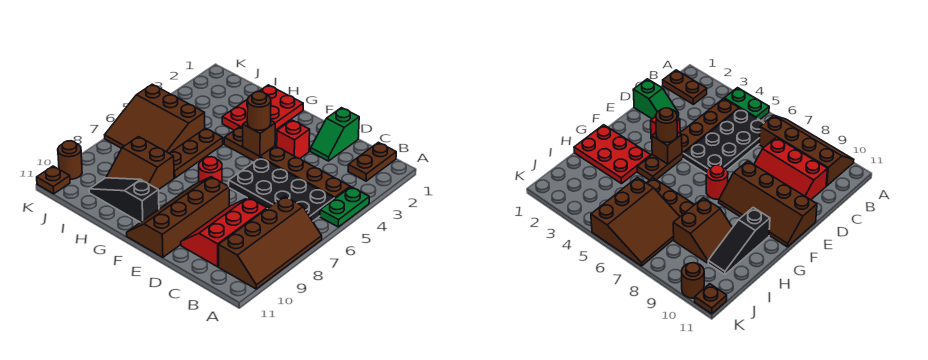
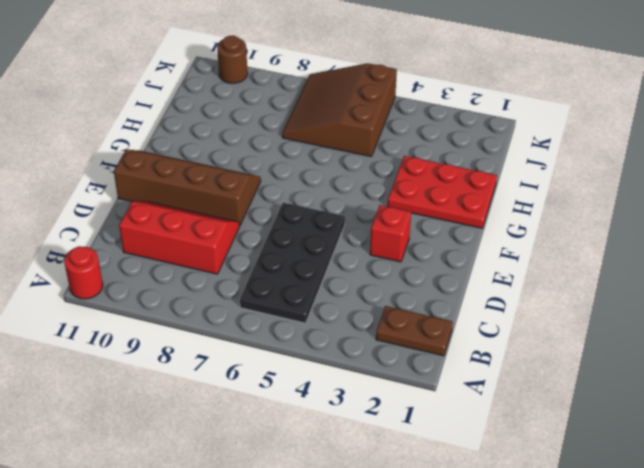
red 1x1 round brick [64,246,103,299] -> red 1x1 round brick moved to [199,157,222,182]
none -> green 1x2 plate [320,187,369,227]
none -> brown 2x4 slope [219,196,322,289]
none -> brown 1x6 plate [224,127,350,199]

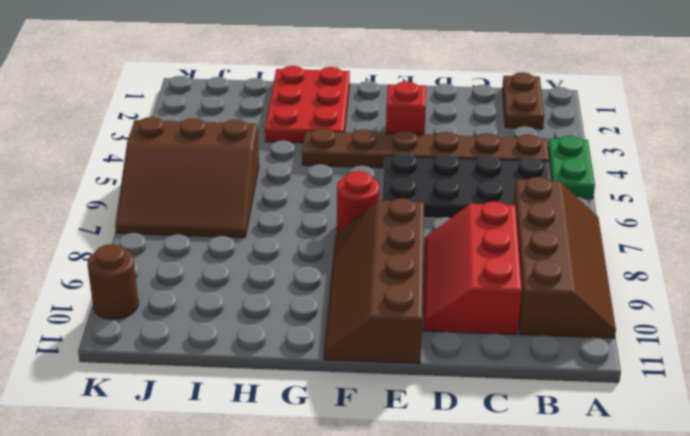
none -> green 1x2 slope [311,108,359,161]
none -> black 1x3 slope [89,178,159,222]
none -> brown 1x3 plate [169,128,223,178]

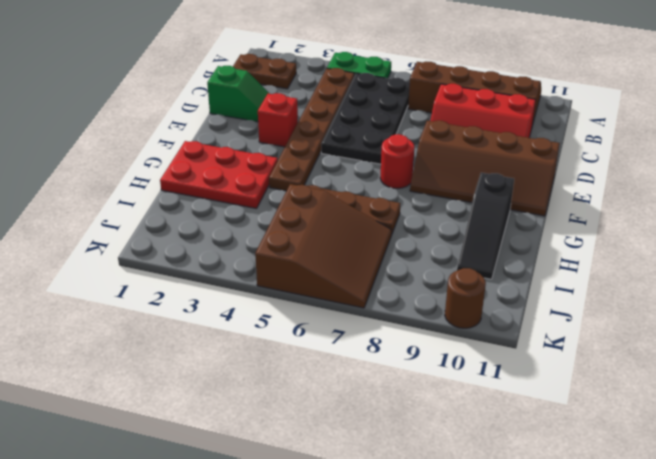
none -> brown 2x2 slope [106,137,174,190]
none -> brown 1x1 plate [37,166,70,194]
none -> brown 1x1 brick [243,121,275,156]

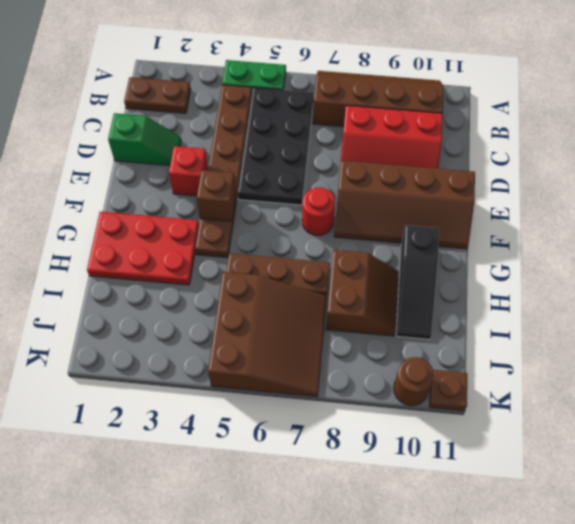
none -> brown 1x1 round brick [247,92,271,130]

